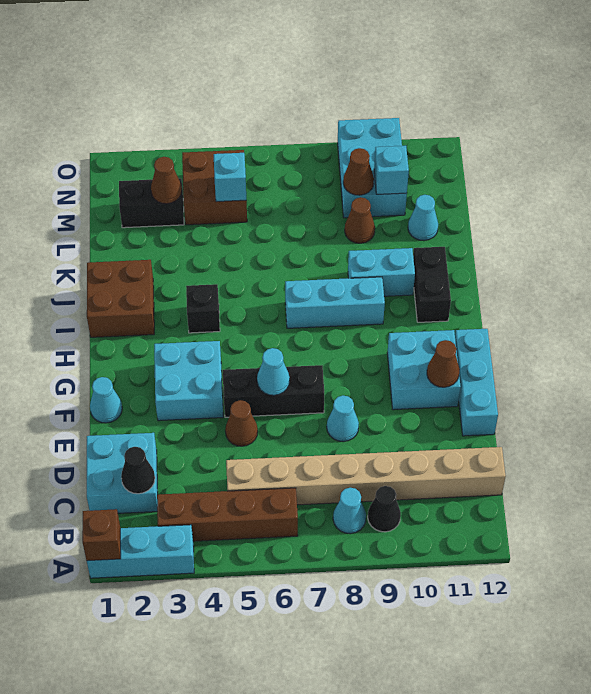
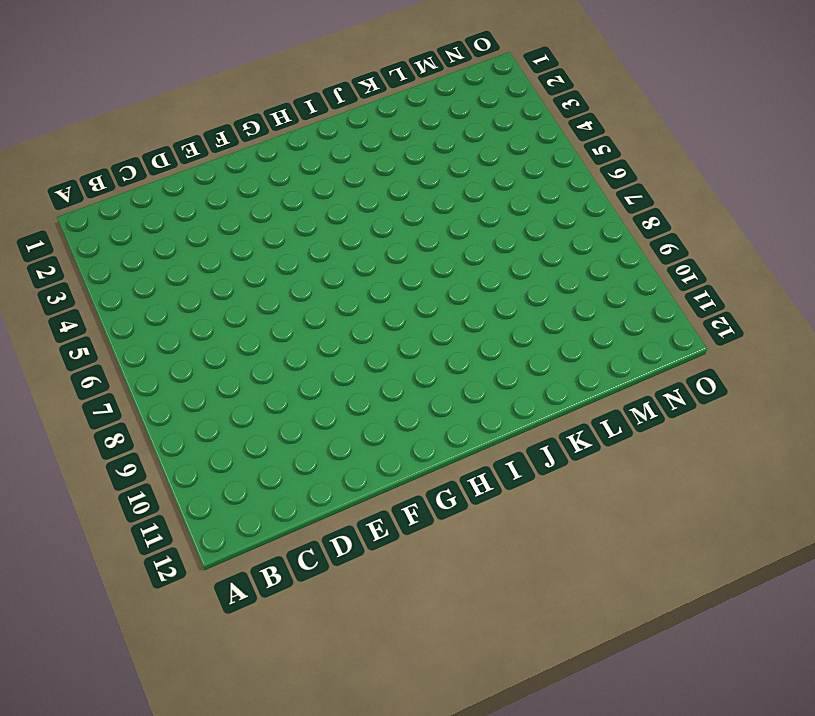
none -> cyan 1x3 brick [87,525,194,578]
none -> brown 1x4 brick [157,488,298,541]
none -> cyan 1x1 cone [333,488,366,534]
none -> black 1x1 cone [368,486,401,532]

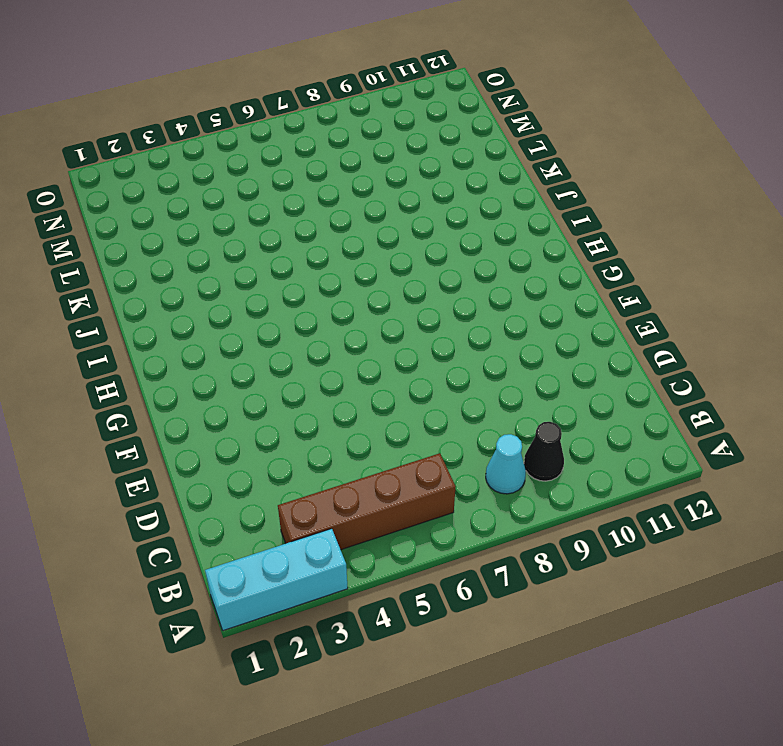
none -> cyan 2x2 brick [87,433,158,513]
none -> tan 1x8 brick [226,447,506,505]
none -> brown 1x1 cone [225,400,258,446]
none -> cyan 1x1 cone [327,396,359,442]

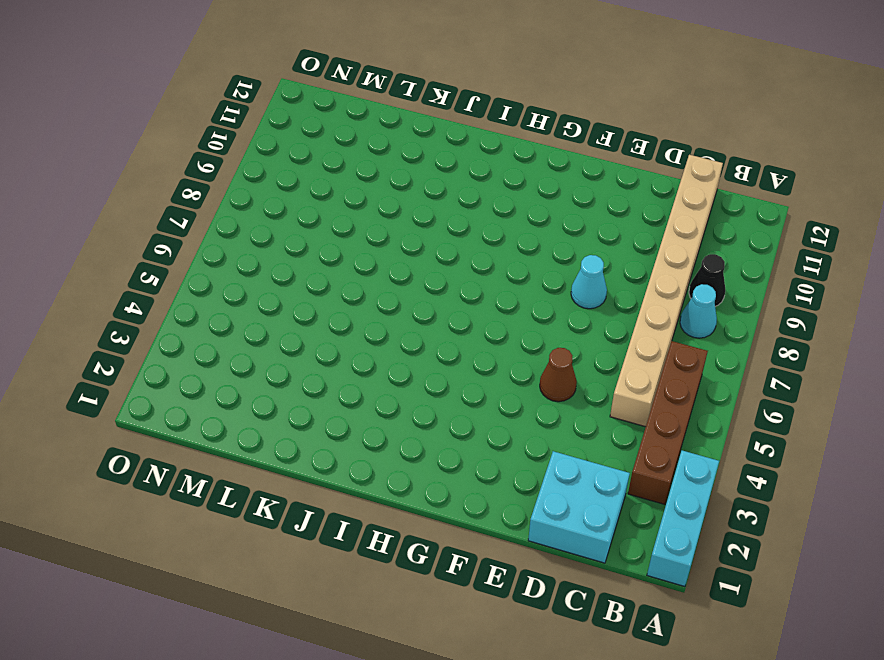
none -> cyan 1x3 brick [455,329,498,436]
none -> cyan 1x1 cone [90,377,122,423]
none -> cyan 2x2 brick [154,341,223,421]
none -> black 1x3 brick [223,365,324,417]

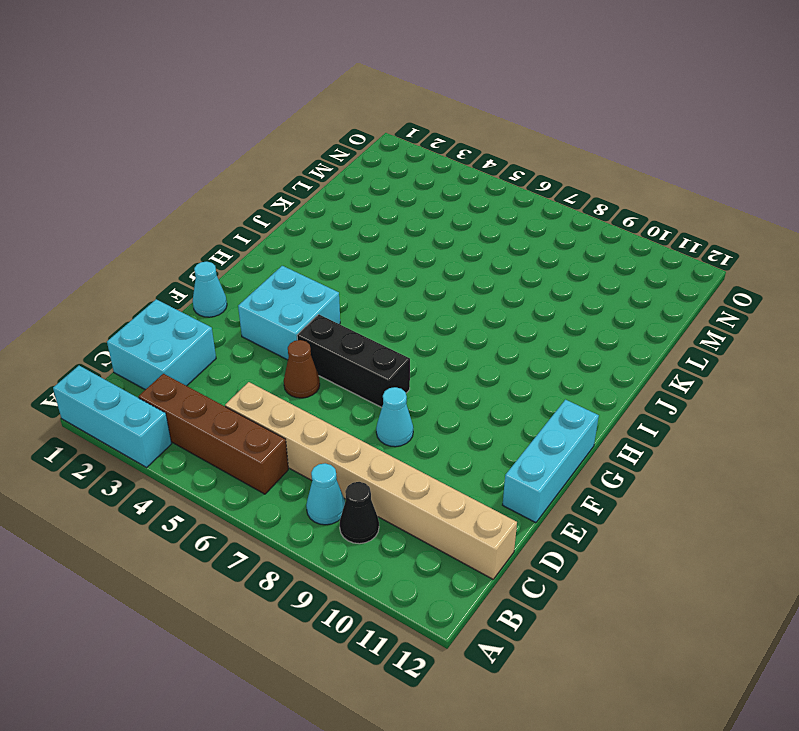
none -> cyan 2x2 brick [387,330,461,410]
none -> brown 2x2 brick [87,260,154,337]
none -> black 1x1 brick [186,284,220,333]
none -> cyan 1x3 brick [285,277,385,328]

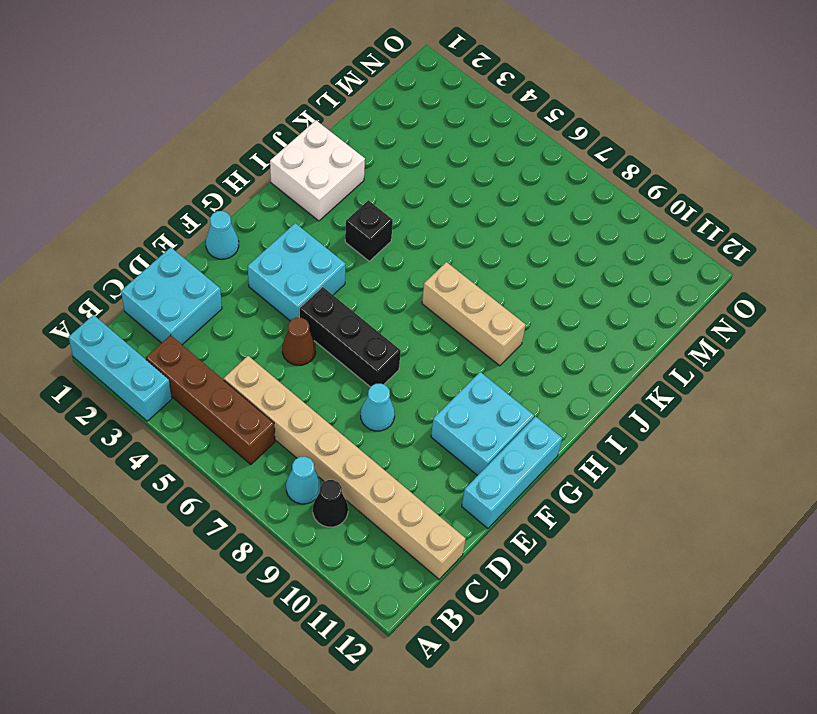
white 2x2 brick [270,121,365,221] -> brown 2x2 brick [87,260,154,337]
tan 1x3 brick [422,262,525,366] -> cyan 1x3 brick [285,277,385,328]
none -> black 1x2 brick [413,247,451,322]
none -> cyan 1x2 brick [348,248,415,296]
none -> brown 1x1 cone [345,197,375,243]
none -> cyan 1x1 cone [408,195,438,241]

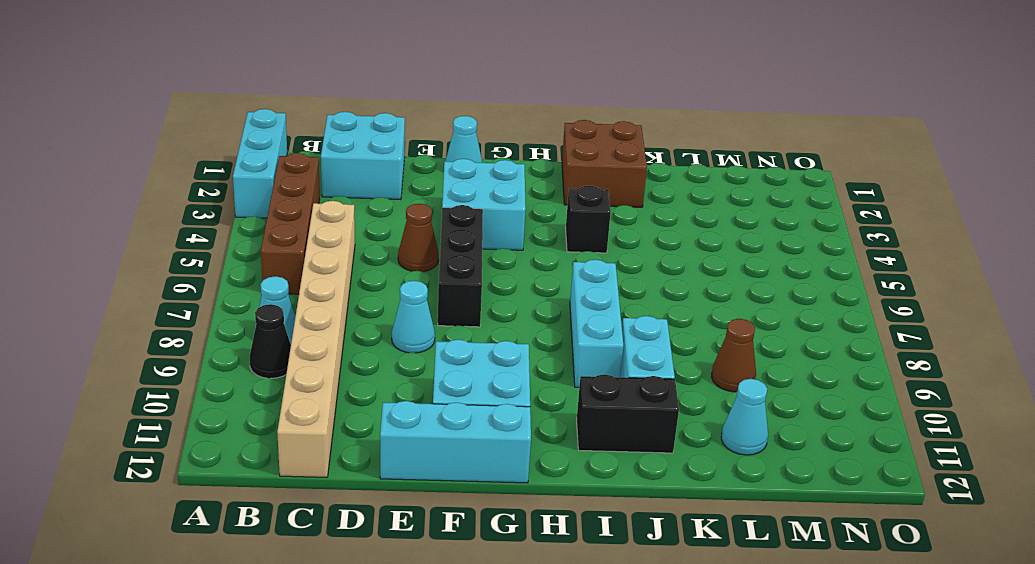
none -> black 1x2 brick [119,178,184,228]
none -> brown 2x2 brick [182,150,247,225]
none -> cyan 2x3 brick [338,118,407,218]
none -> brown 1x1 brick [82,509,121,561]

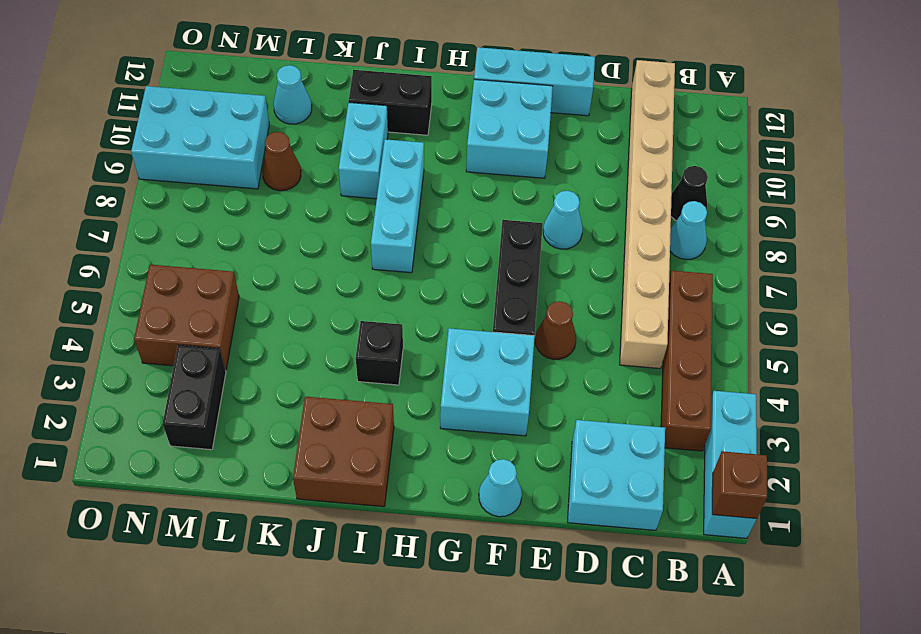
none -> black 1x1 cone [121,447,155,494]
none -> cyan 1x1 cone [257,348,290,395]
none -> brown 1x1 cone [427,340,460,387]
none -> brown 1x1 cone [151,157,182,204]

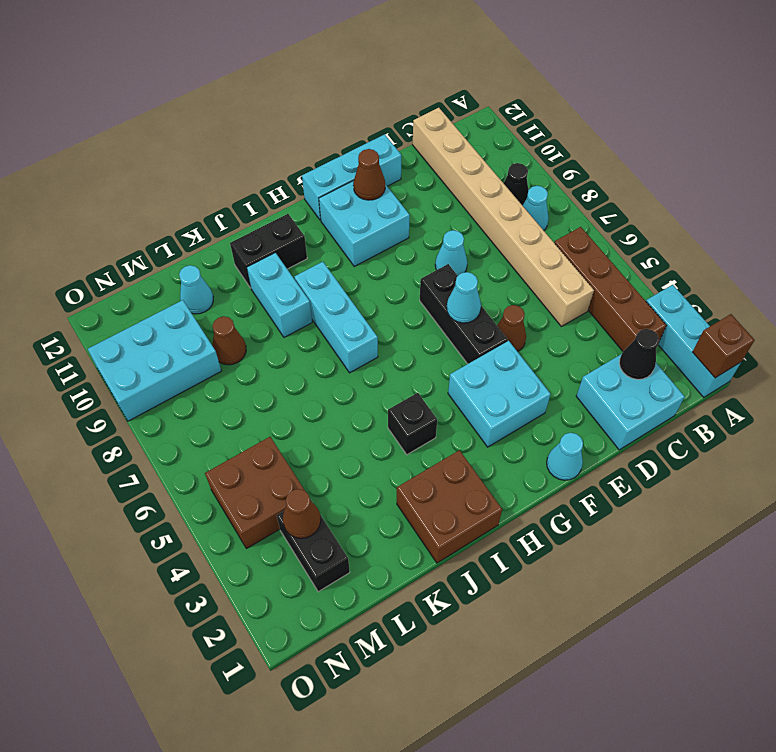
none -> cyan 1x1 brick [214,153,246,202]
none -> brown 1x1 cone [343,148,374,195]
none -> cyan 1x1 brick [374,146,409,194]

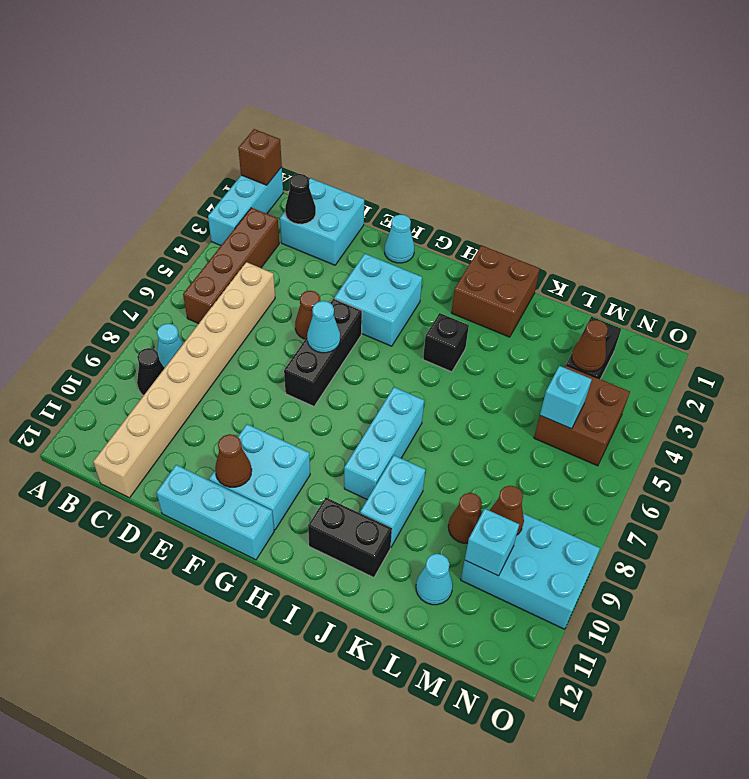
none -> cyan 1x1 cone [327,396,359,442]

